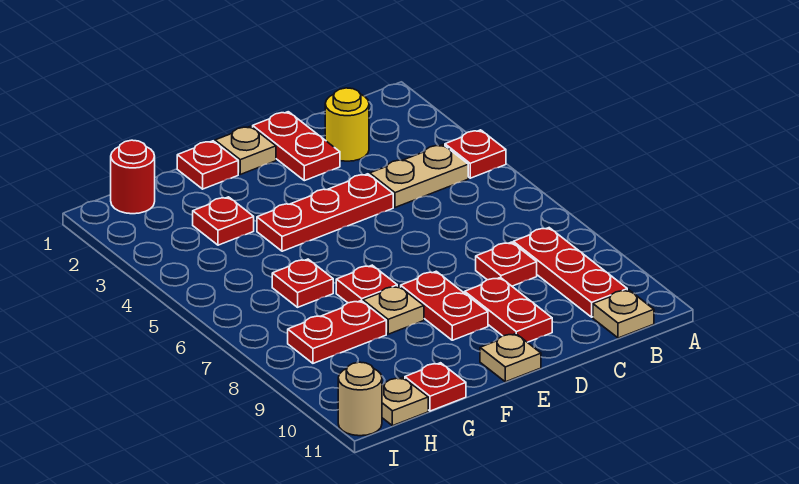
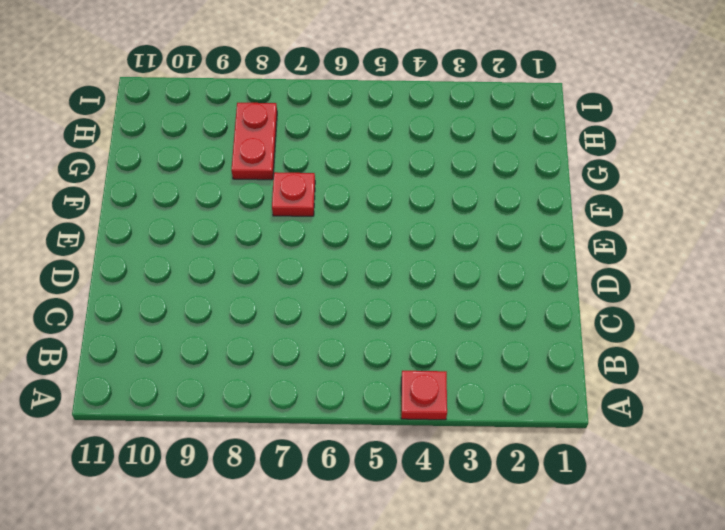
none -> tan 1x2 plate [370,145,468,207]
none -> red 1x3 plate [513,228,627,317]
none -> tan 1x1 plate [593,290,654,338]

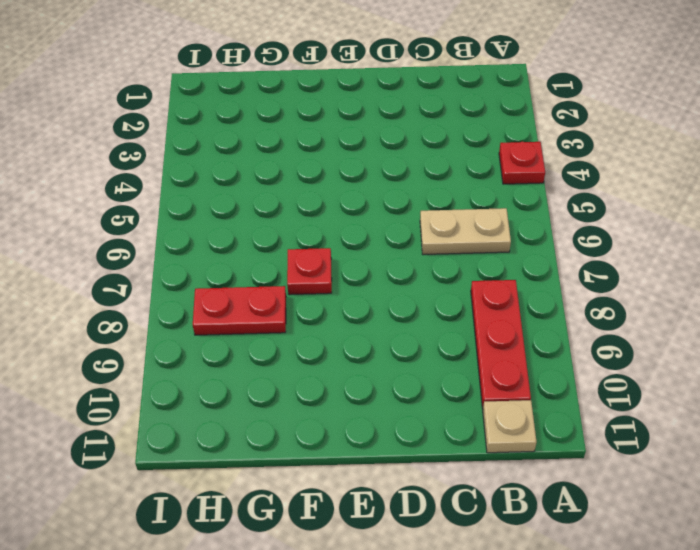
tan 1x2 plate [420,208,511,255] -> tan 1x2 plate moved to [370,145,468,207]
none -> yellow 1x1 round brick [325,88,369,161]
none -> red 1x1 plate [476,242,537,286]
none -> red 1x2 plate [253,112,340,181]

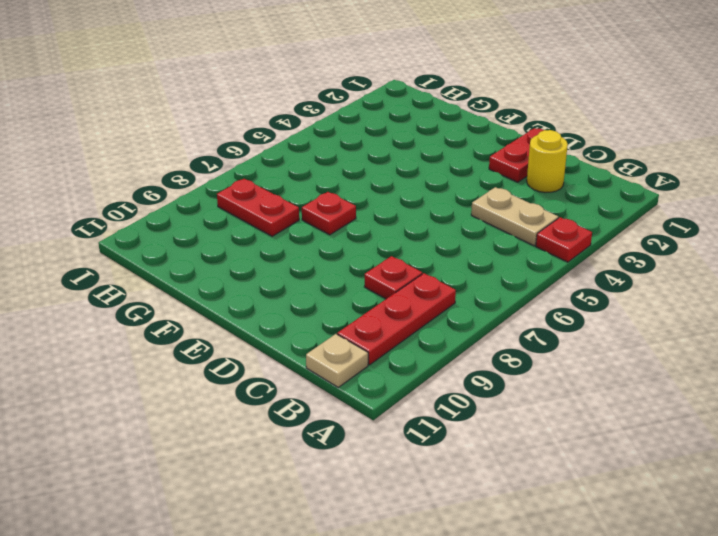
none -> red 1x3 plate [257,174,393,251]
none -> red 1x2 plate [465,277,552,342]
none -> tan 1x1 plate [215,126,276,174]

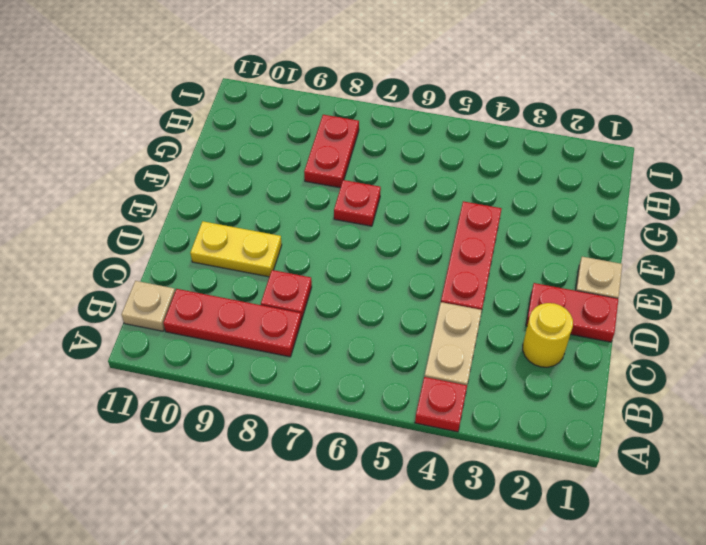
yellow 1x2 plate [190,221,282,277] -> red 1x2 plate [465,277,552,342]
none -> red 1x2 plate [401,271,488,340]
none -> tan 1x1 plate [480,334,541,382]
none -> red 1x1 plate [177,141,238,189]

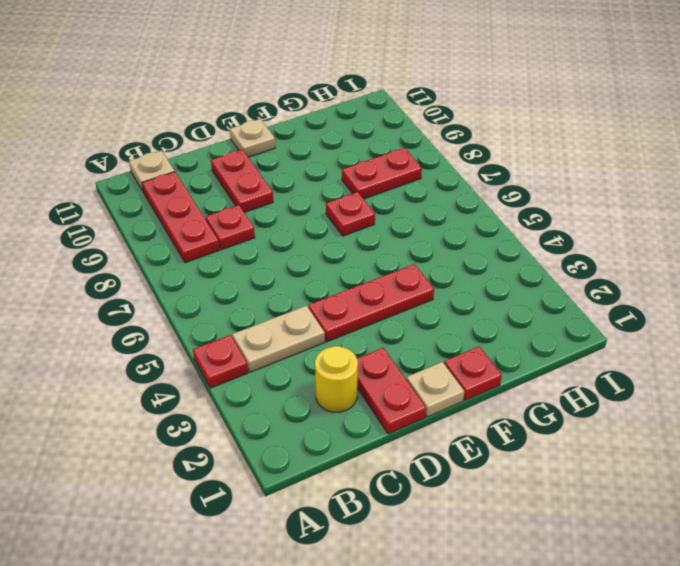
none -> red 1x2 plate [401,271,488,340]
none -> tan 1x1 plate [363,286,424,334]
none -> red 1x1 plate [193,197,254,245]

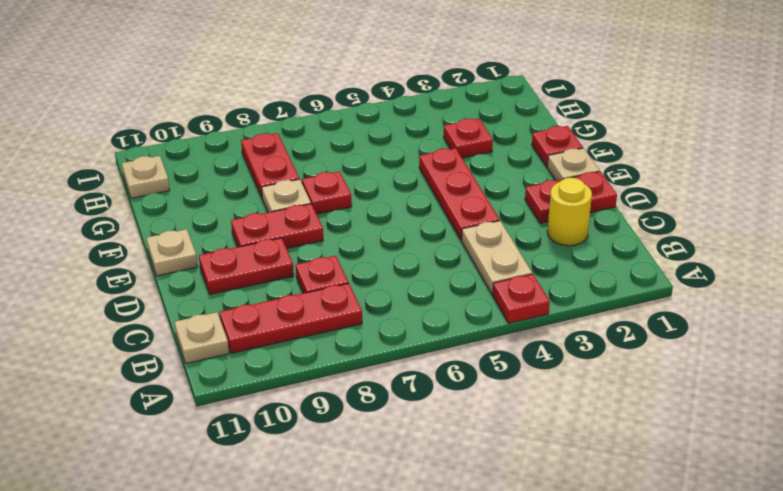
none -> red 1x1 plate [272,259,333,307]
none -> red 1x1 plate [405,363,466,411]
none -> red 1x1 round brick [111,140,155,214]

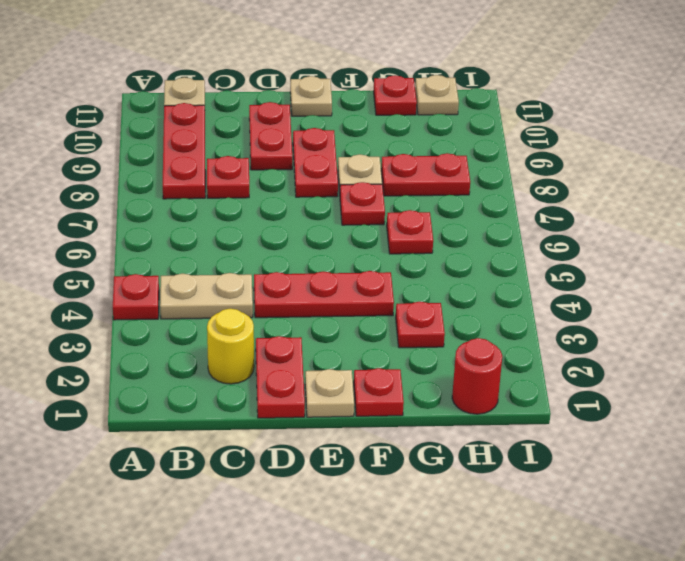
none -> tan 1x1 round brick [338,362,382,436]

